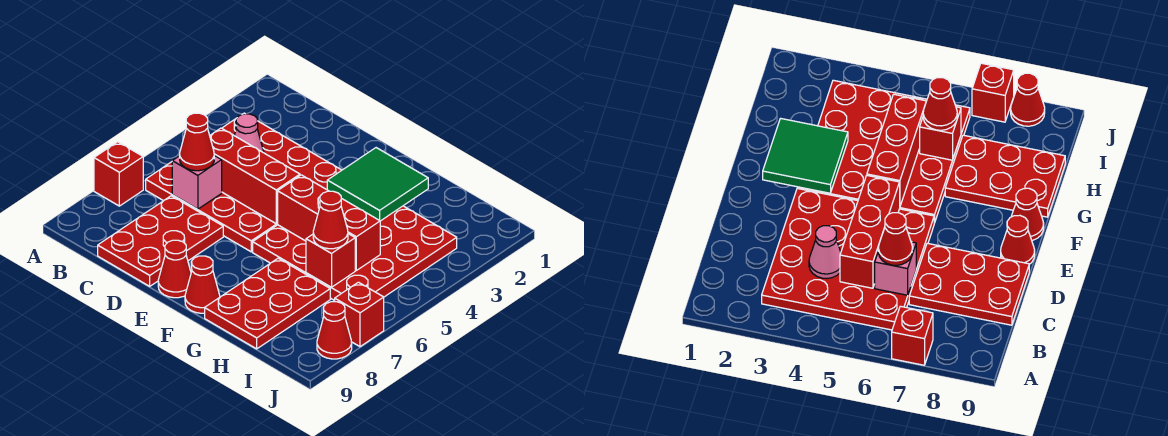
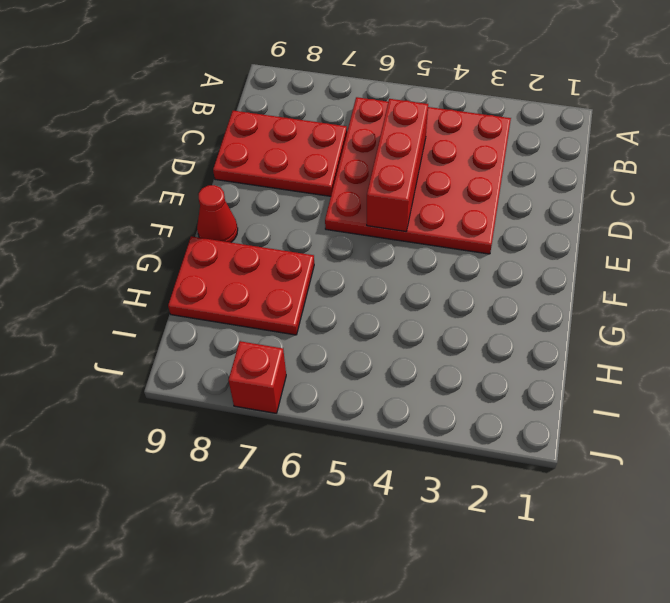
none -> red 1x1 brick [94,142,143,206]
none -> red 1x1 cone [158,240,191,298]
none -> red 4x4 plate [253,206,457,301]

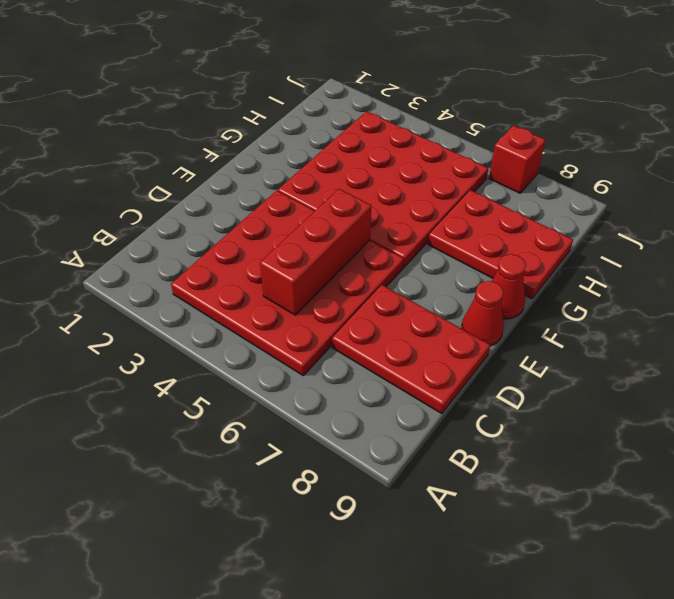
none -> red 1x1 brick [94,142,143,206]
none -> red 1x1 cone [317,302,352,359]
none -> pink 1x1 cone [234,114,264,153]

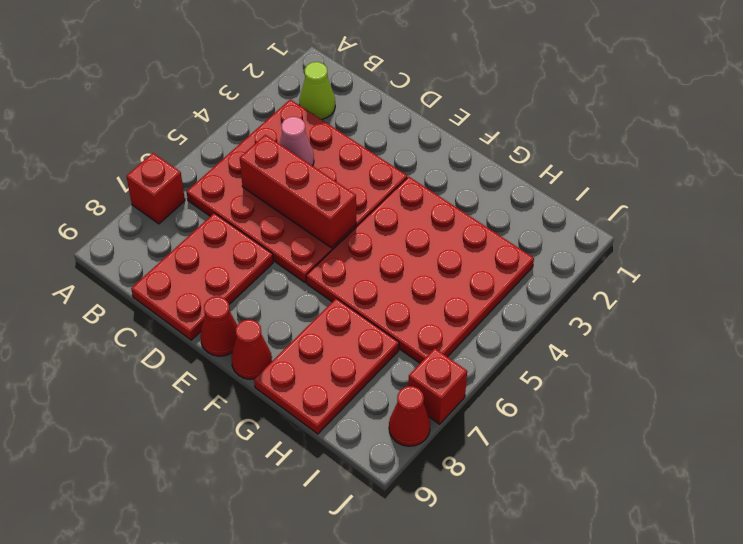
lime 1x1 cone [299,62,335,119] -> none
none -> pink 1x1 brick [172,155,222,209]
none -> green 2x2 tile [327,148,428,221]
none -> red 1x3 brick [278,175,380,270]

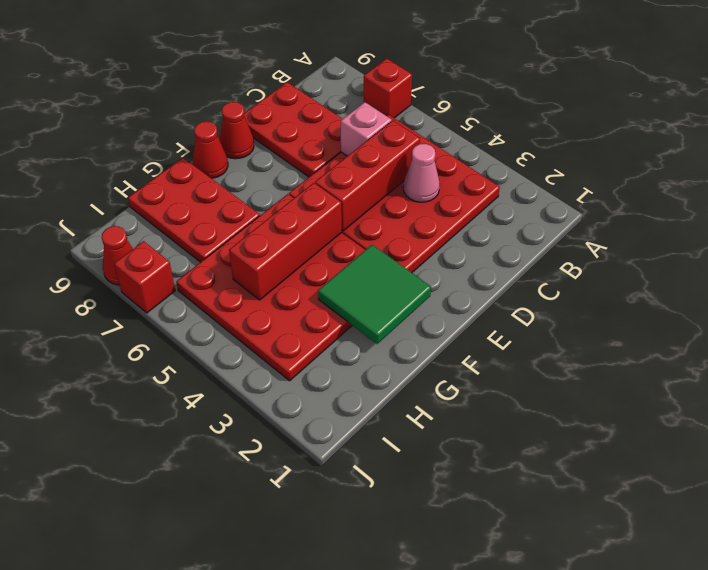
none -> red 1x1 brick [306,234,355,287]
none -> red 1x1 cone [180,113,214,171]
none -> red 1x1 cone [313,191,348,249]

